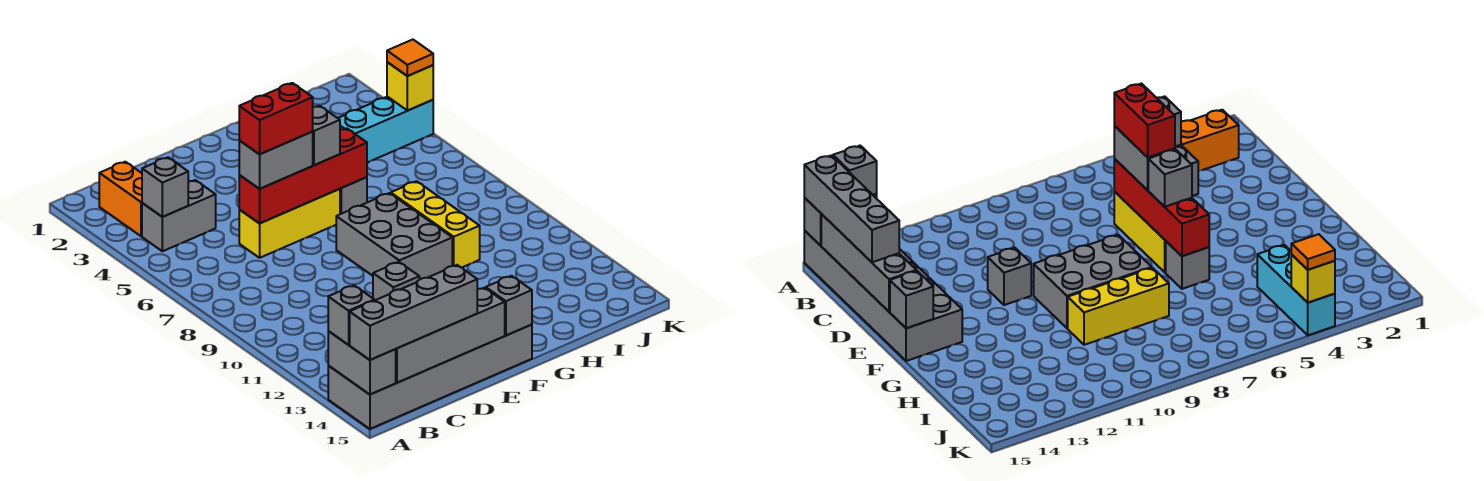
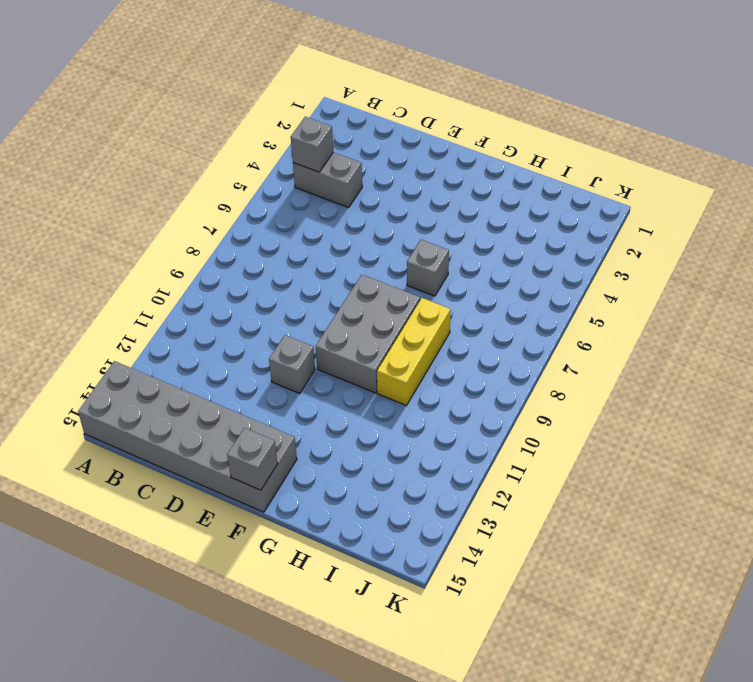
none -> orange 1x2 brick [99,162,142,236]
none -> yellow 1x3 brick [239,189,340,258]
none -> cyan 1x3 brick [338,97,433,163]

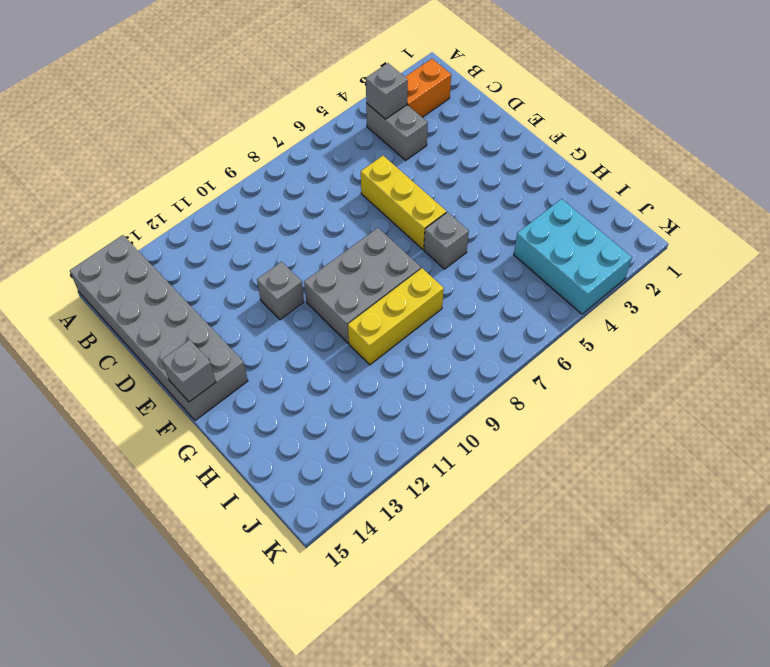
cyan 2x3 brick [514,199,632,314] -> cyan 1x3 brick [338,97,433,163]
none -> grey 1x2 brick [328,331,396,394]
none -> grey 1x4 brick [396,288,505,383]
none -> red 1x4 brick [239,128,367,223]

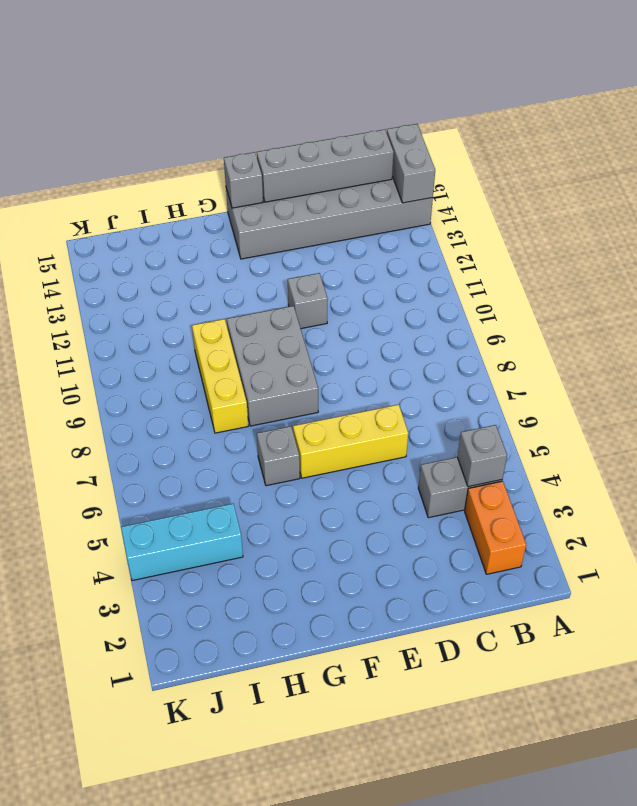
none -> red 1x4 brick [239,128,367,223]
none -> yellow 1x1 brick [387,62,433,110]
none -> grey 1x1 brick [328,285,374,345]

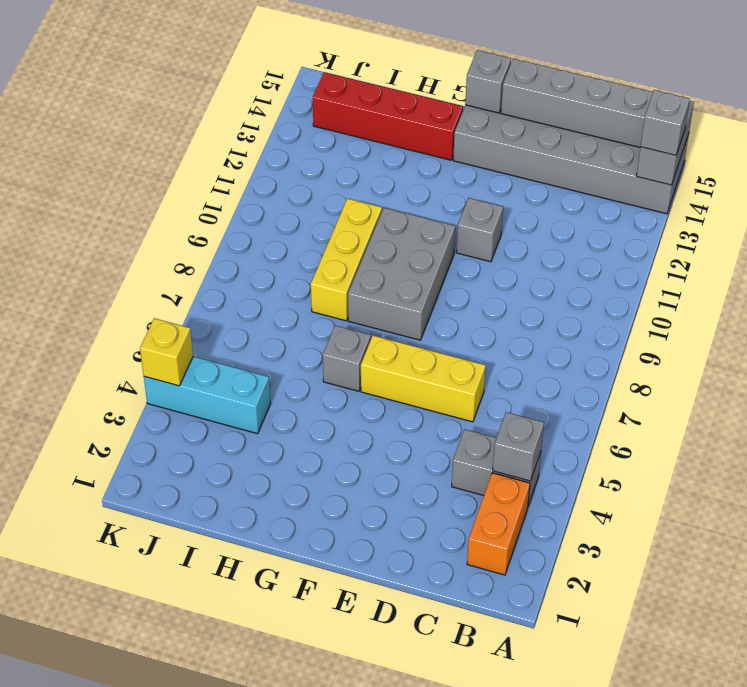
red 1x4 brick [313,72,463,160] -> red 1x4 brick moved to [239,128,367,223]
none -> grey 1x4 brick [350,265,477,360]
none -> grey 1x2 brick [239,132,313,189]
none -> grey 1x1 brick [312,106,340,165]

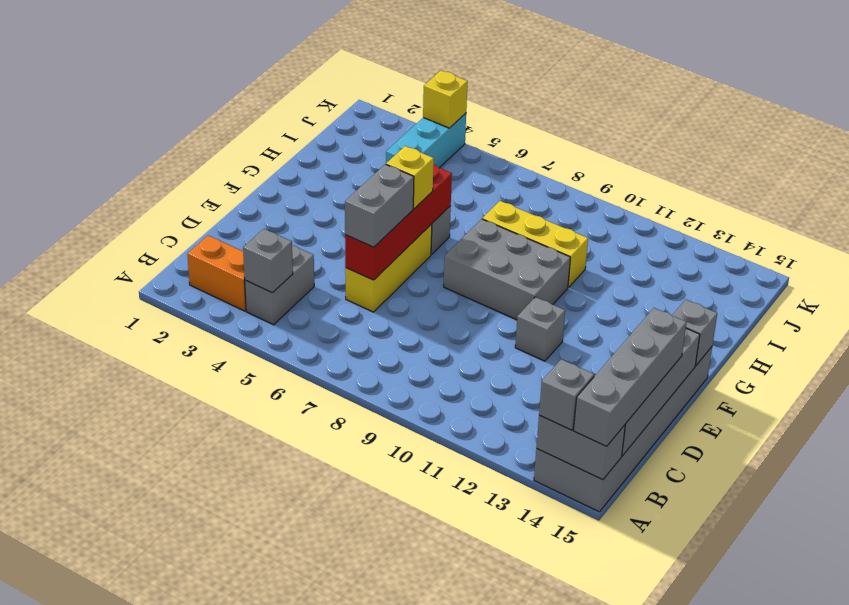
yellow 1x1 brick [386,146,434,209] -> grey 1x1 brick [312,106,340,165]
none -> orange 1x1 tile [387,40,433,76]
none -> red 1x2 brick [239,83,313,154]

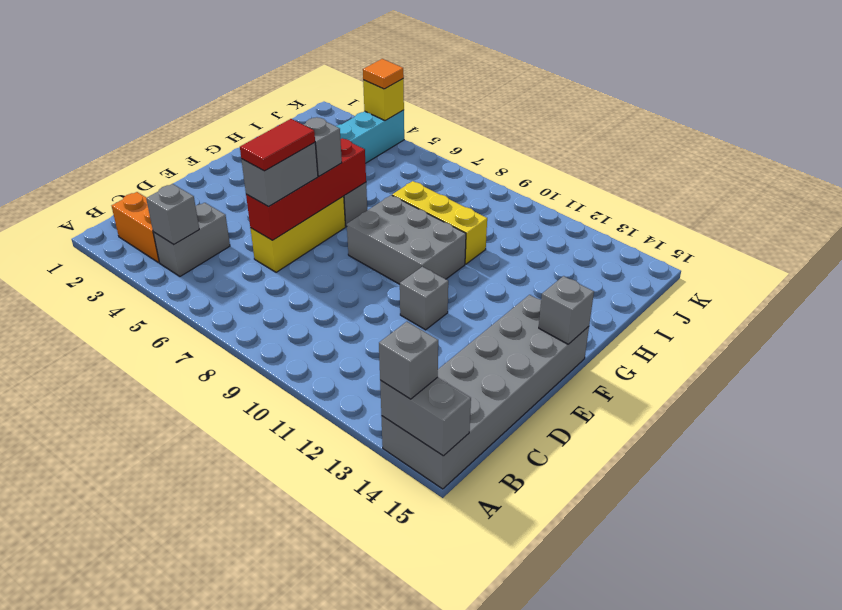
red 1x2 tile [240,119,315,171] -> red 1x2 brick [239,83,313,154]
none -> grey 1x4 brick [396,288,505,383]
none -> grey 1x4 brick [350,265,477,360]

